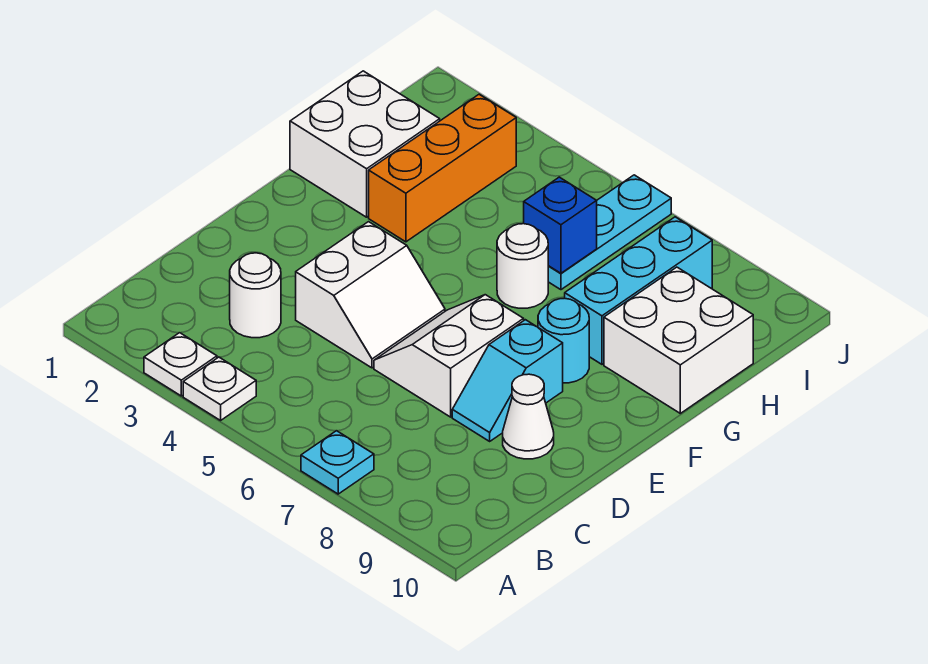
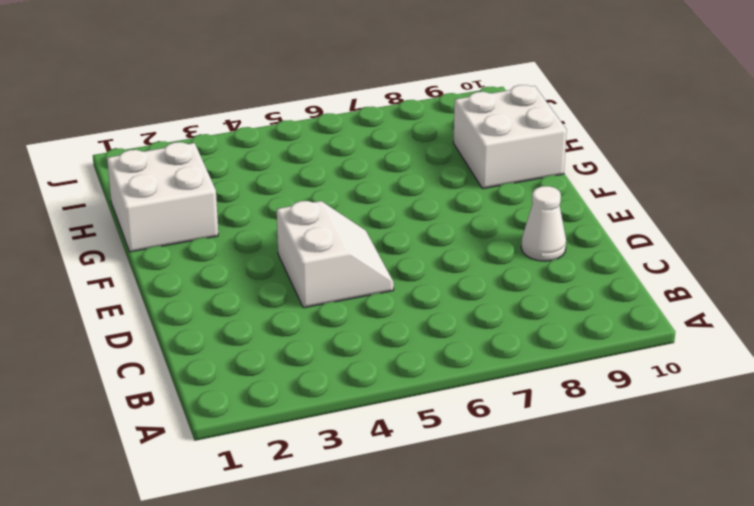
none -> white 1x1 plate [144,333,217,396]
none -> white 1x1 plate [183,357,256,420]
none -> cyan 1x1 plate [301,431,374,494]

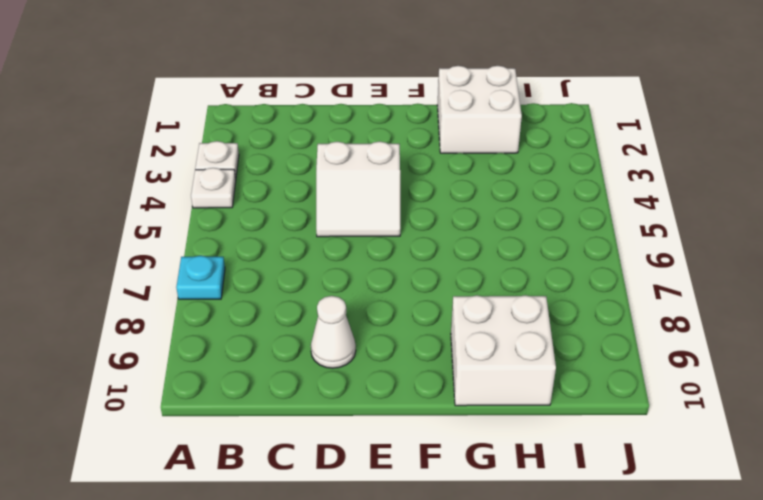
none -> white 1x1 round brick [230,253,281,338]
none -> white 2x2 slope [374,295,524,417]
none -> cyan 1x2 slope [452,320,563,441]

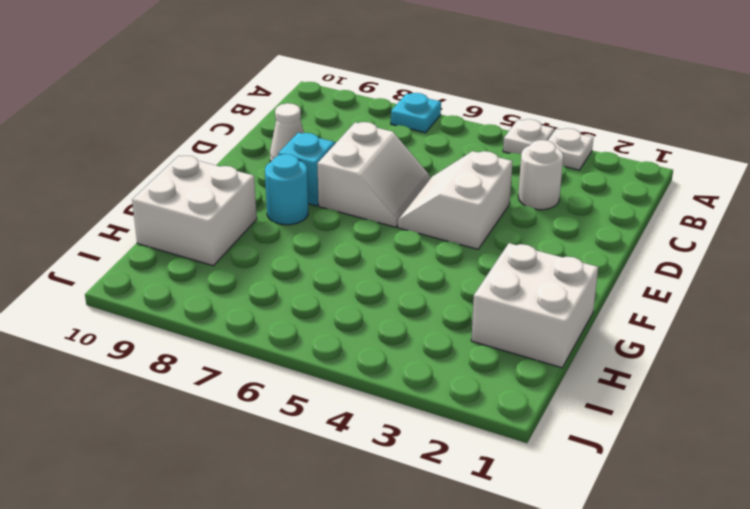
none -> orange 1x3 brick [369,94,516,242]
none -> white 1x1 round brick [497,224,548,308]
none -> cyan 1x3 brick [565,217,712,364]

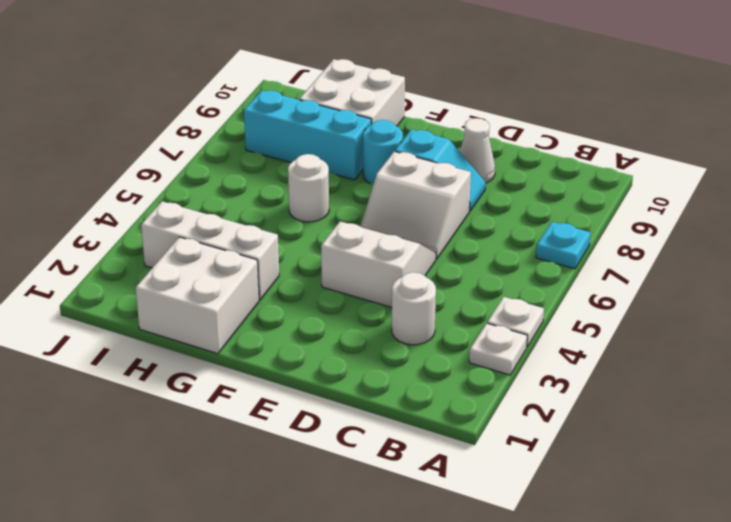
white 1x3 brick [141,201,279,300] -> orange 1x3 brick [369,94,516,242]
none -> cyan 1x3 plate [548,175,671,290]
none -> blue 1x1 brick [524,177,597,273]

